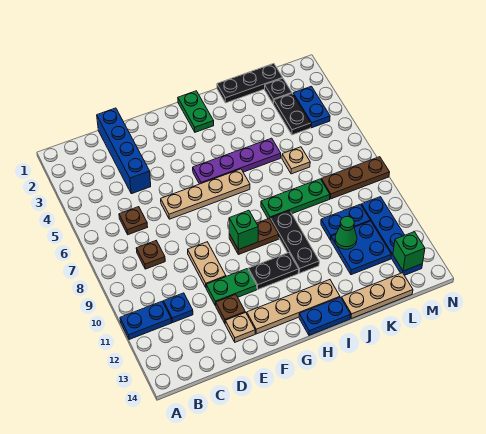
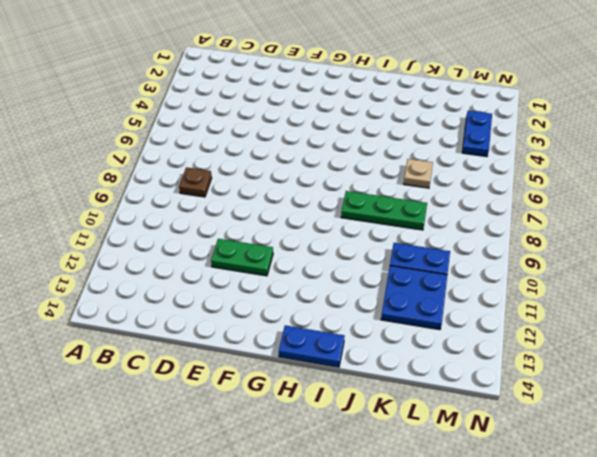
none -> blue 1x2 plate [120,301,171,340]
none -> brown 1x1 plate [119,207,148,235]
none -> blue 1x1 plate [163,293,193,322]
none -> blue 1x4 brick [97,108,151,194]

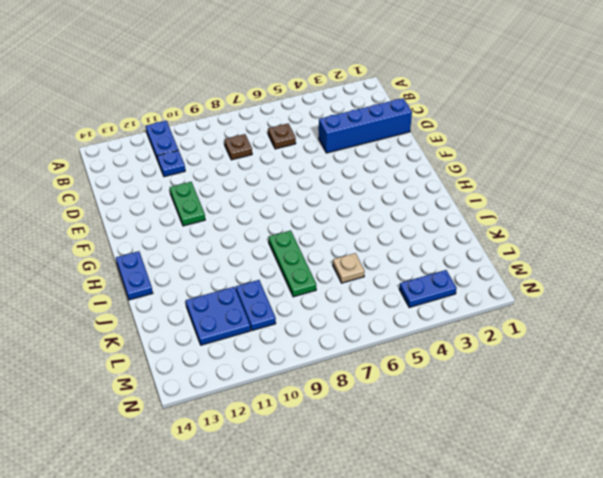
none -> tan 1x4 plate [161,169,250,219]
none -> tan 1x2 plate [188,242,226,287]
none -> brown 1x1 plate [216,294,245,323]
none -> tan 1x1 plate [225,312,255,342]

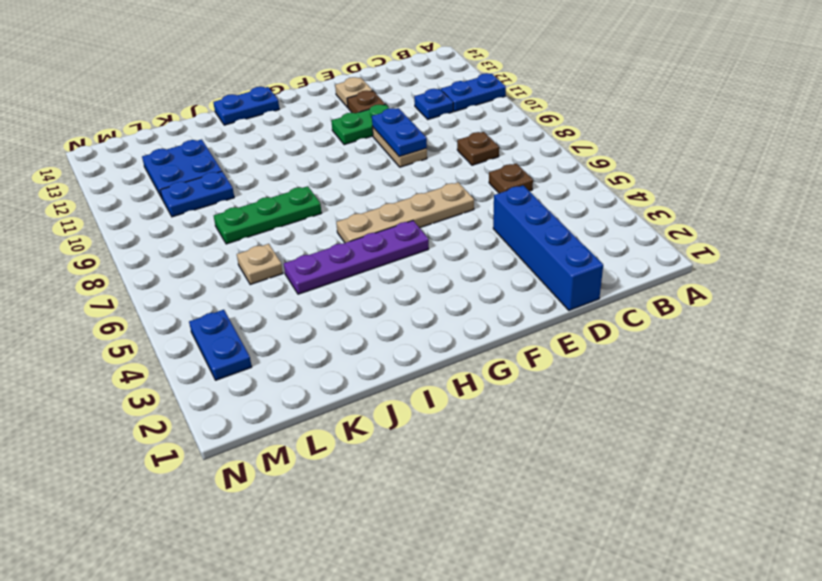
blue 1x2 plate [372,108,427,157] -> none
none -> tan 1x4 plate [247,280,340,334]
none -> brown 1x2 plate [229,218,279,255]
none -> black 1x2 plate [248,253,299,289]
none -> green 1x2 plate [178,91,214,132]

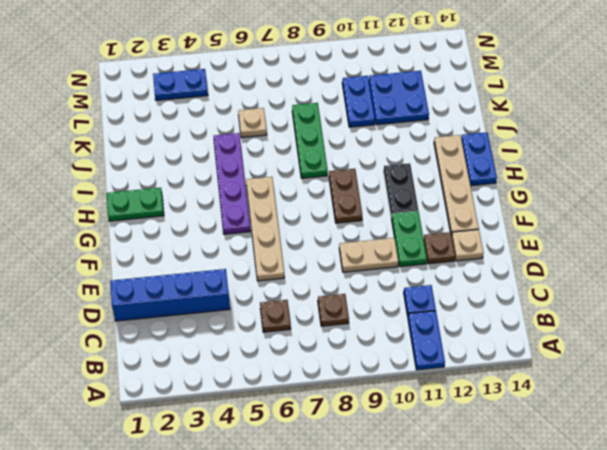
none -> black 1x3 plate [270,211,319,273]
none -> black 1x3 plate [217,64,283,103]
none -> tan 1x3 plate [341,273,413,319]
none -> black 1x1 plate [265,78,292,104]

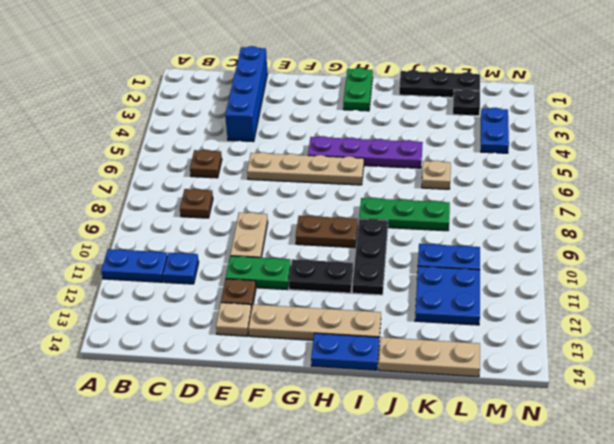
none -> black 1x2 plate [274,93,311,135]
none -> brown 1x3 plate [321,157,390,199]
none -> blue 1x4 plate [361,197,422,275]
none -> green 1x1 brick [229,210,258,250]

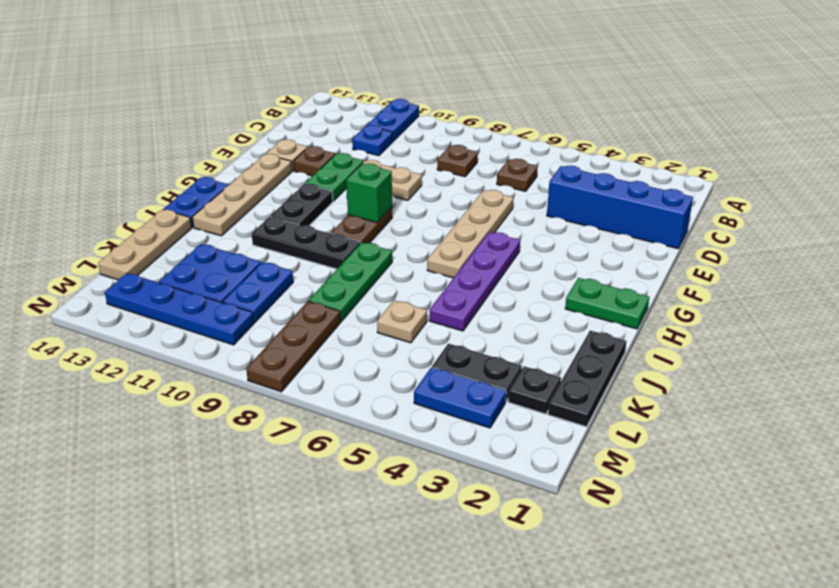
none -> green 1x1 cone [335,216,357,249]
none -> green 1x1 brick [393,232,425,271]

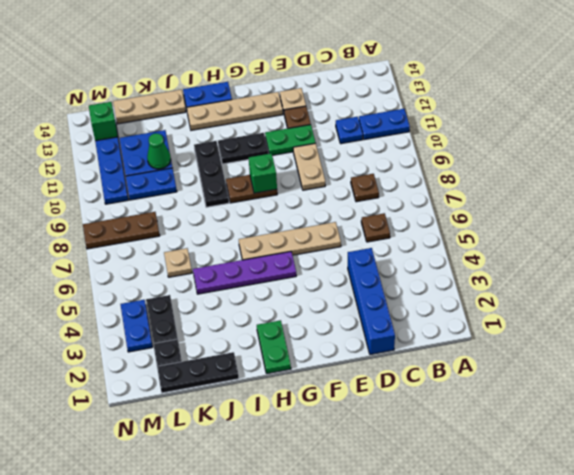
none -> green 1x3 plate [261,179,330,219]

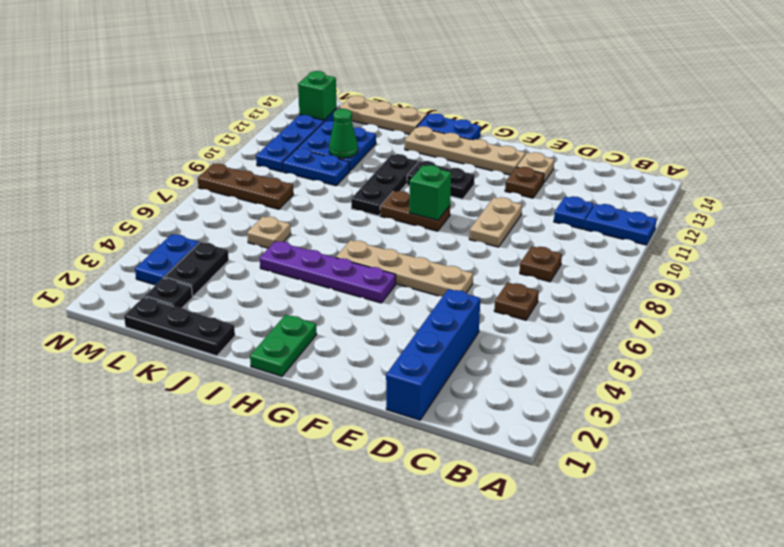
none -> green 1x2 plate [206,269,257,306]
none -> green 1x3 plate [261,179,330,219]

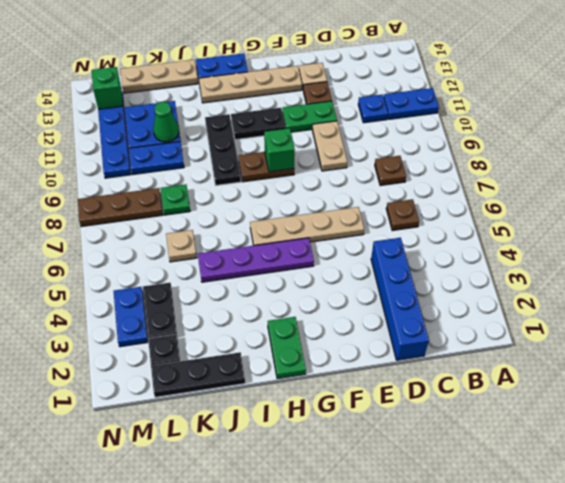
green 1x1 plate [161,184,190,215] -> green 1x3 plate [261,179,330,219]

